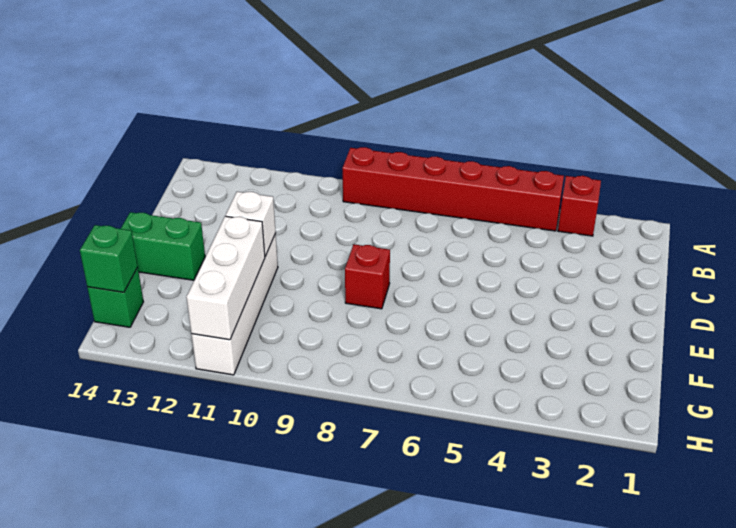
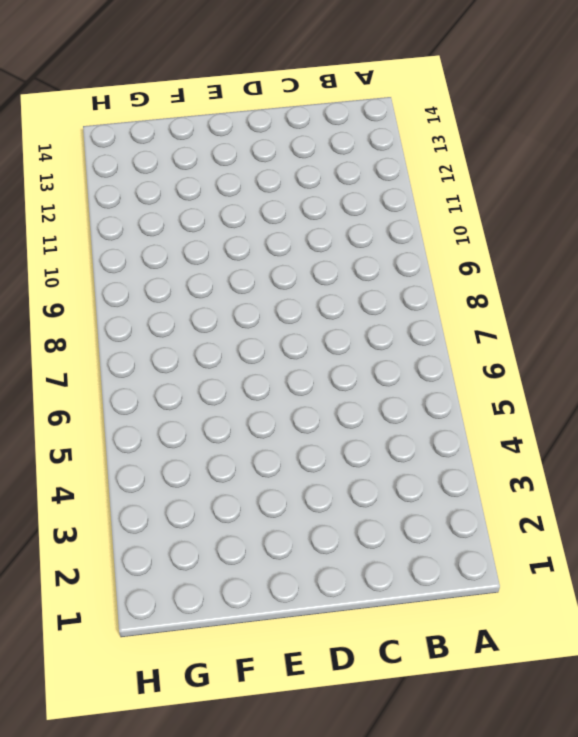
none -> red 1x1 brick [558,176,601,236]
none -> red 1x6 brick [342,147,564,231]

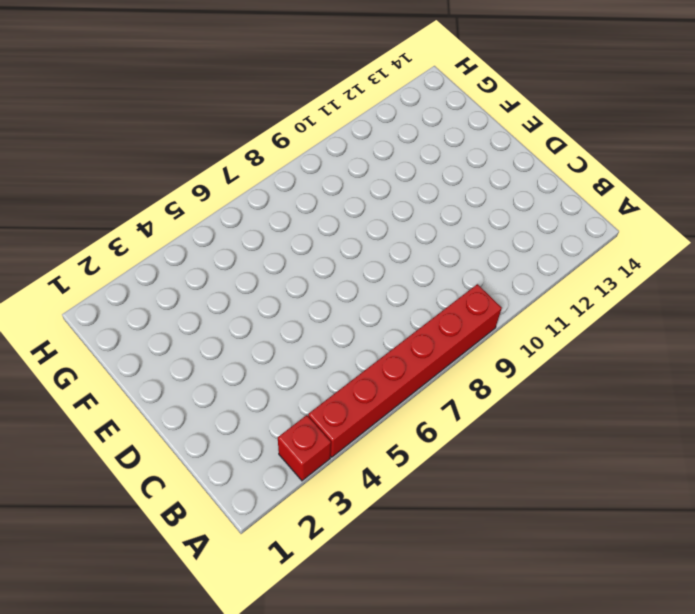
none -> red 1x1 brick [345,244,390,309]
none -> white 1x4 brick [191,234,278,375]

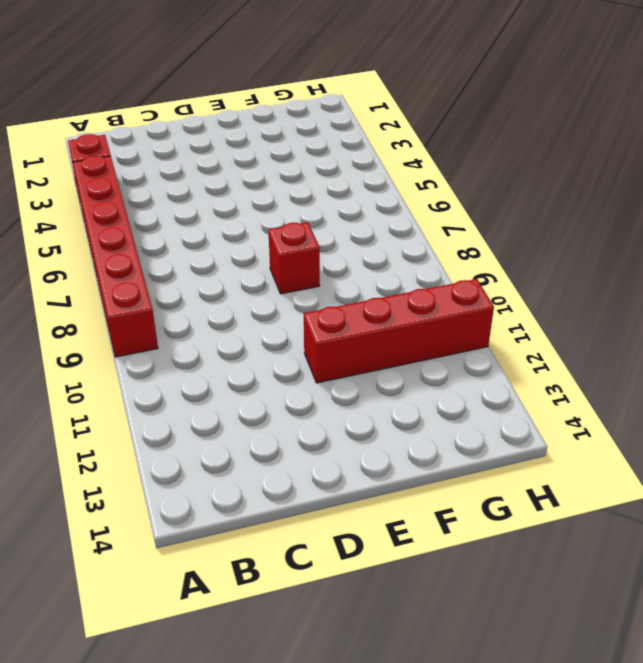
red 1x4 brick [304,279,494,383] -> white 1x4 brick [191,234,278,375]
none -> green 1x2 brick [121,212,205,280]
none -> green 1x1 brick [87,268,143,327]

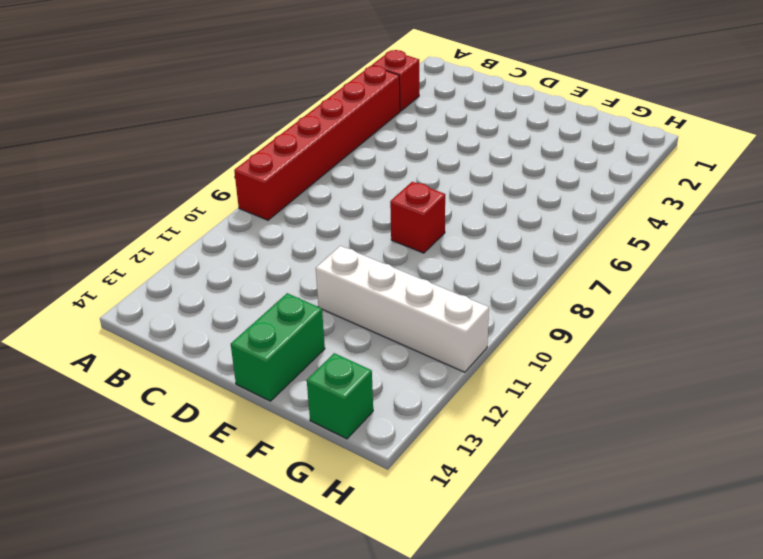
none -> white 1x1 brick [226,192,276,256]
none -> white 1x3 brick [186,216,265,340]

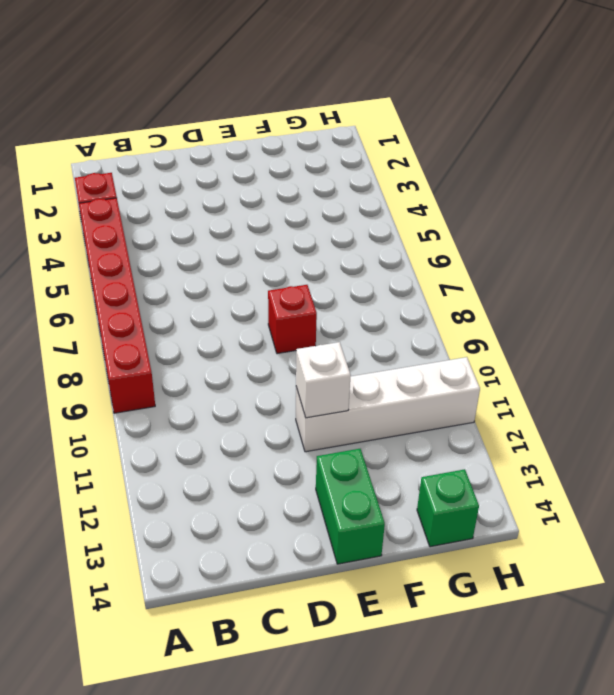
none -> white 1x3 brick [186,216,265,340]
none -> green 1x1 brick [80,225,138,292]

